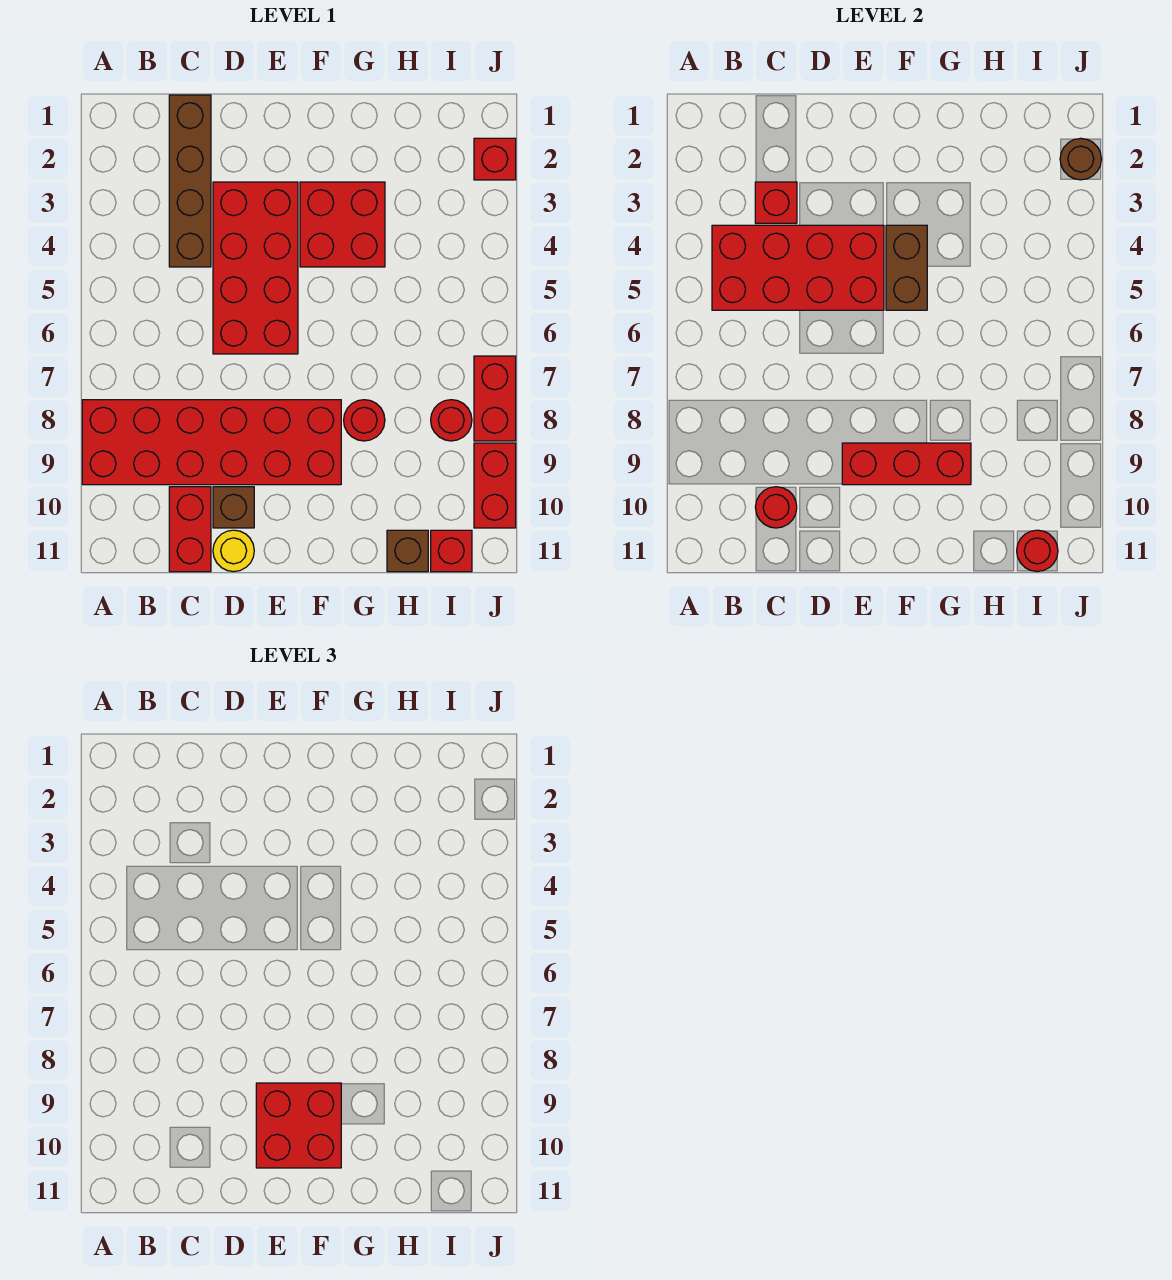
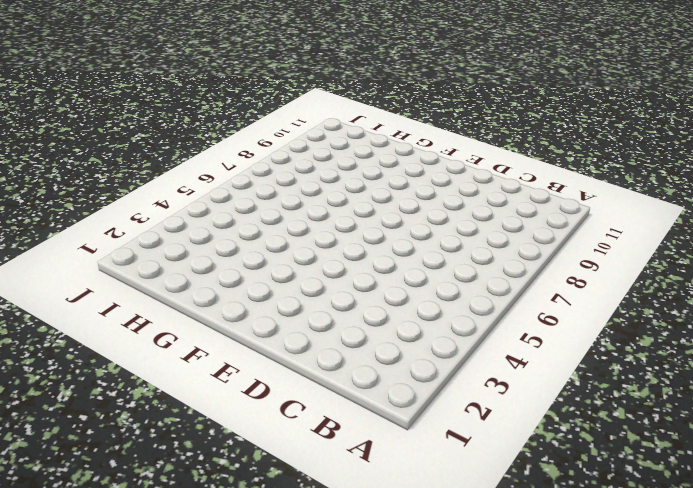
none -> red 2x6 brick [82,400,341,485]
none -> brown 1x4 brick [169,95,211,267]
none -> red 1x2 brick [169,487,211,572]

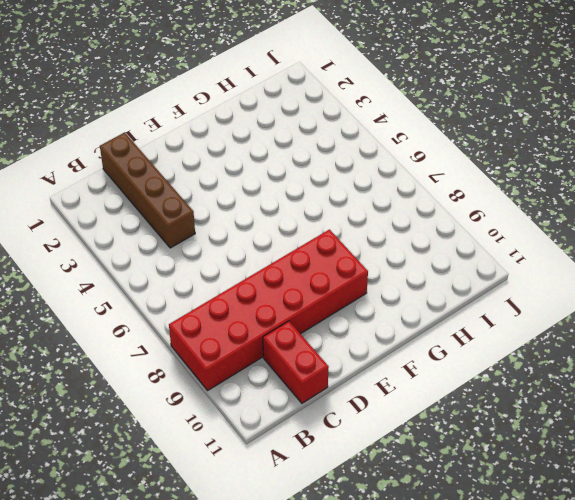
none -> red 2x4 brick [213,182,298,354]
none -> brown 1x1 brick [213,487,254,528]
none -> yellow 1x1 round brick [213,530,254,572]

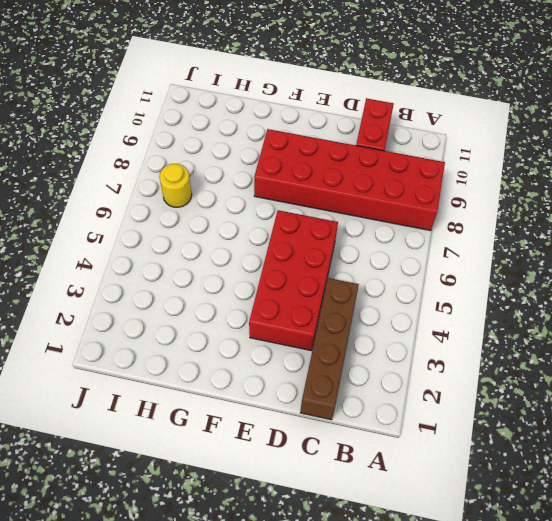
yellow 1x1 round brick [159,164,192,207] -> yellow 1x1 round brick moved to [213,530,254,572]
none -> brown 1x1 brick [213,487,254,528]
none -> red 2x2 brick [300,182,385,267]
none -> red 1x1 round brick [344,400,385,441]

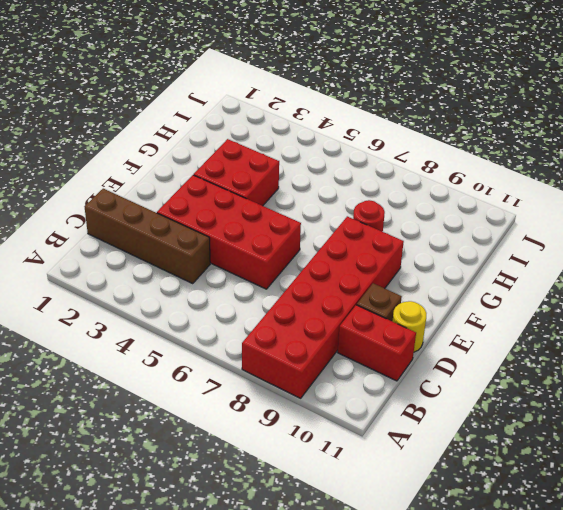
none -> brown 1x1 brick [387,530,428,572]
none -> red 1x1 round brick [431,400,472,441]
none -> red 1x1 brick [431,530,472,572]

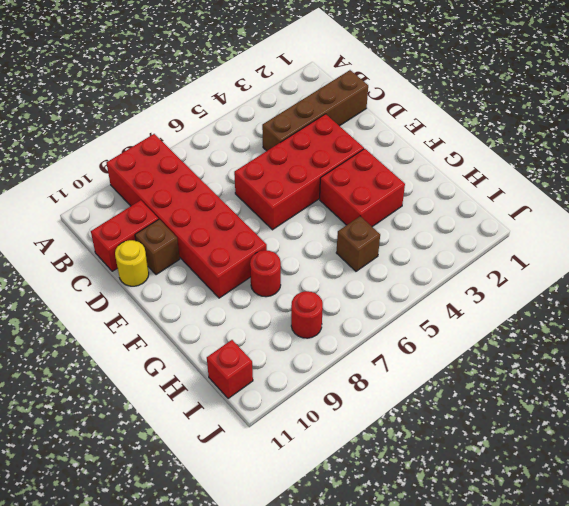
brown 1x1 brick [336,216,380,271] -> brown 1x1 brick moved to [387,530,428,572]
none -> red 1x1 brick [474,138,516,180]
none -> red 1x2 brick [474,356,516,441]
none -> red 1x2 brick [474,443,516,528]

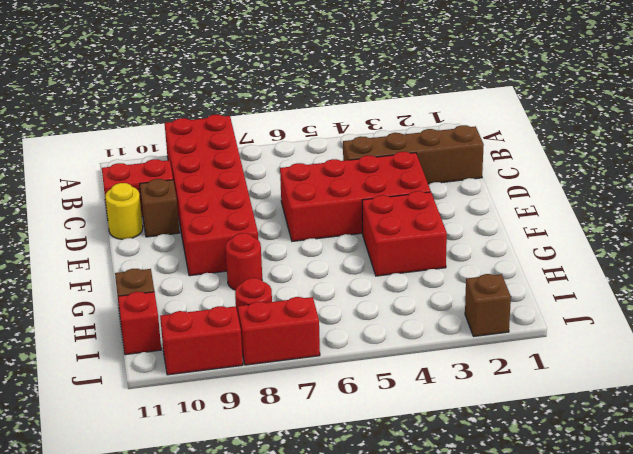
brown 1x1 brick [465,274,511,336] -> red 1x1 brick [474,138,516,180]
none -> red 2x4 brick [712,225,884,310]
none -> red 1x1 brick [755,182,797,223]
none -> red 1x1 round brick [755,487,797,528]

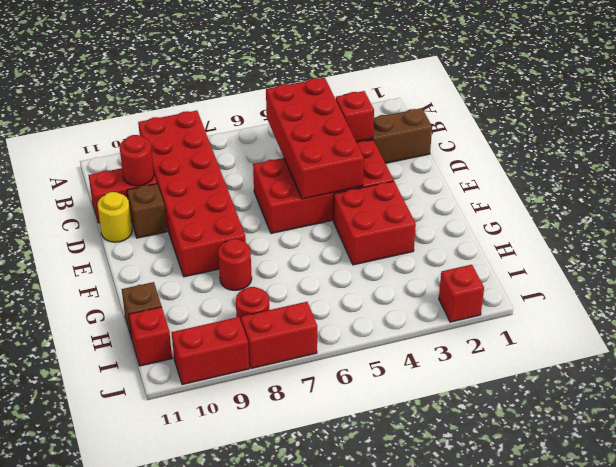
none -> red 1x3 brick [842,443,971,485]
none -> brown 1x2 brick [886,225,927,310]
none -> red 1x1 round brick [1017,530,1058,572]

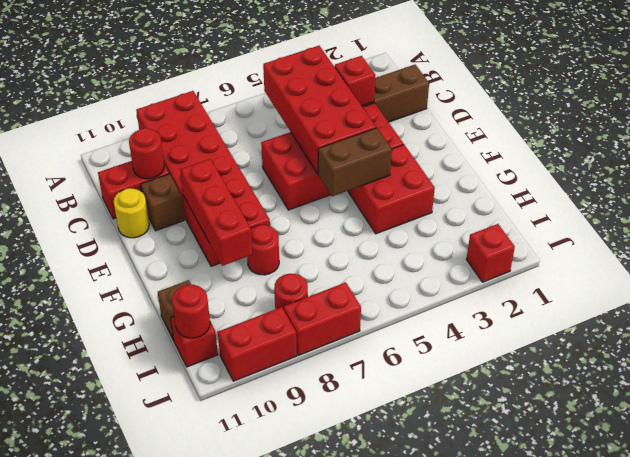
none -> brown 1x1 round brick [1060,138,1101,180]
none -> red 2x2 brick [256,1083,341,1168]

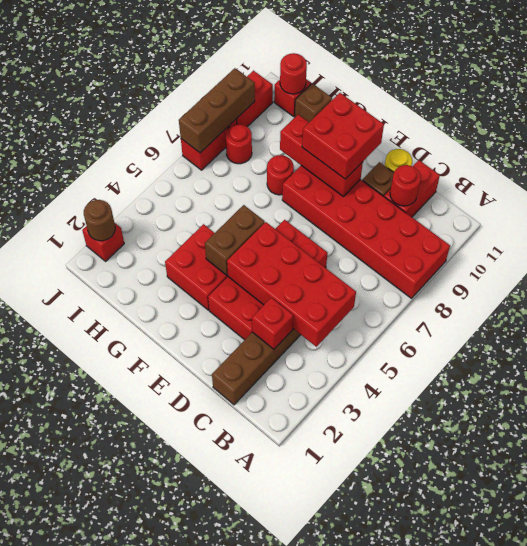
brown 1x3 brick [179,68,255,153] -> none

